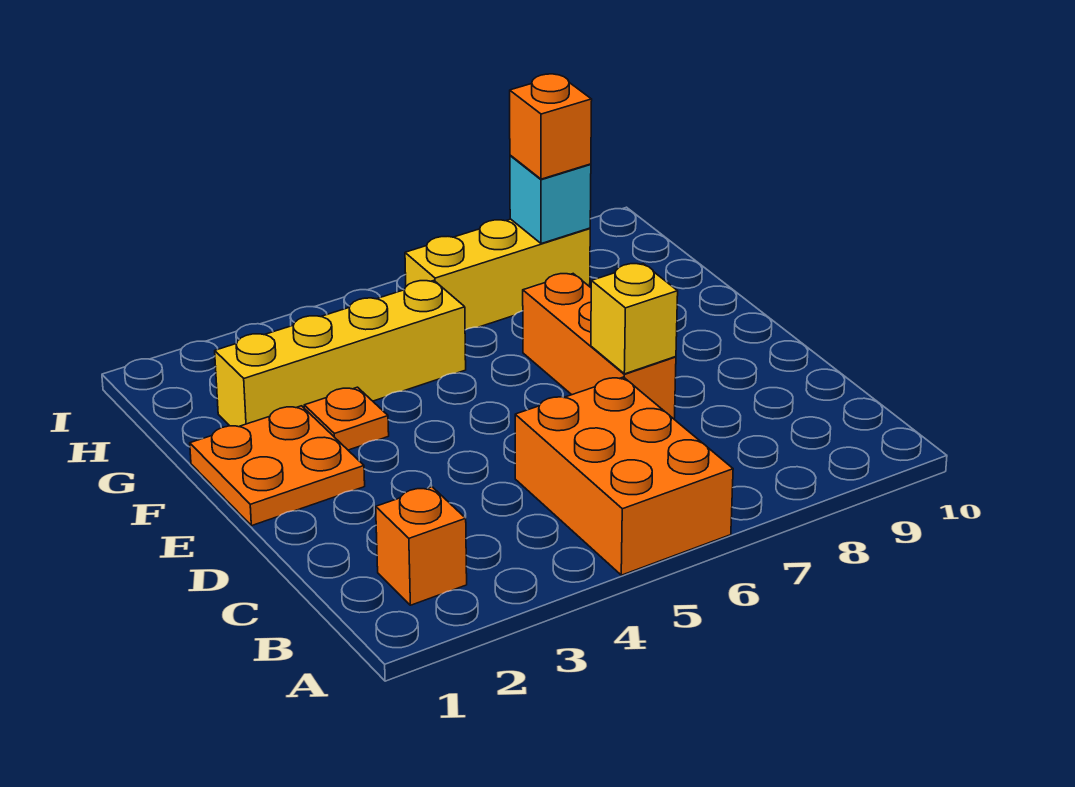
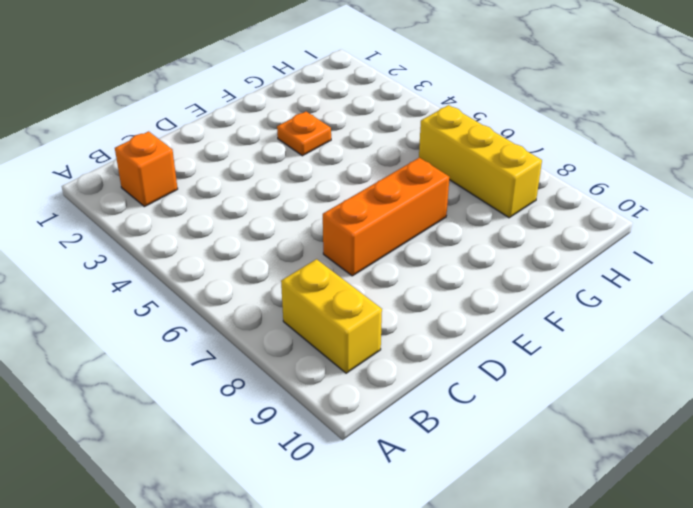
yellow 1x2 brick [281,259,382,373] -> none
none -> orange 2x3 brick [515,377,733,575]
none -> orange 2x2 plate [190,406,365,526]

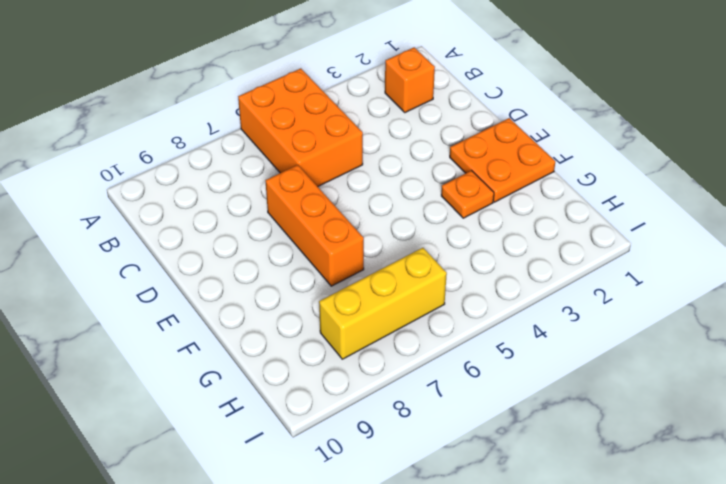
none -> yellow 1x4 brick [215,281,466,427]
none -> yellow 1x1 brick [591,264,678,374]

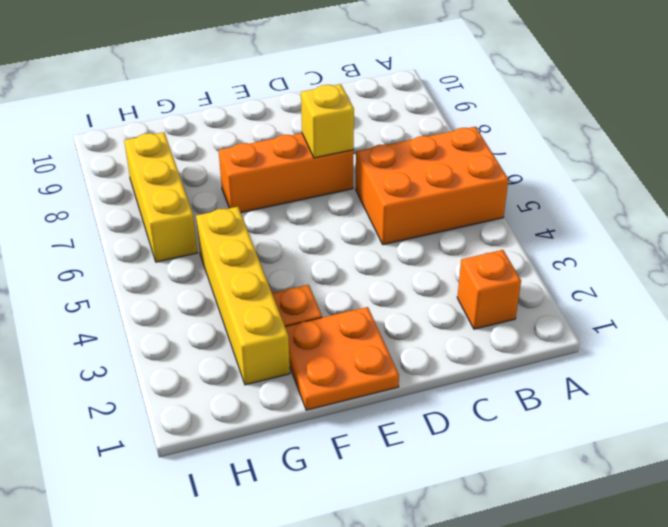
none -> cyan 1x1 brick [510,155,591,244]
none -> orange 1x1 brick [510,74,592,179]

